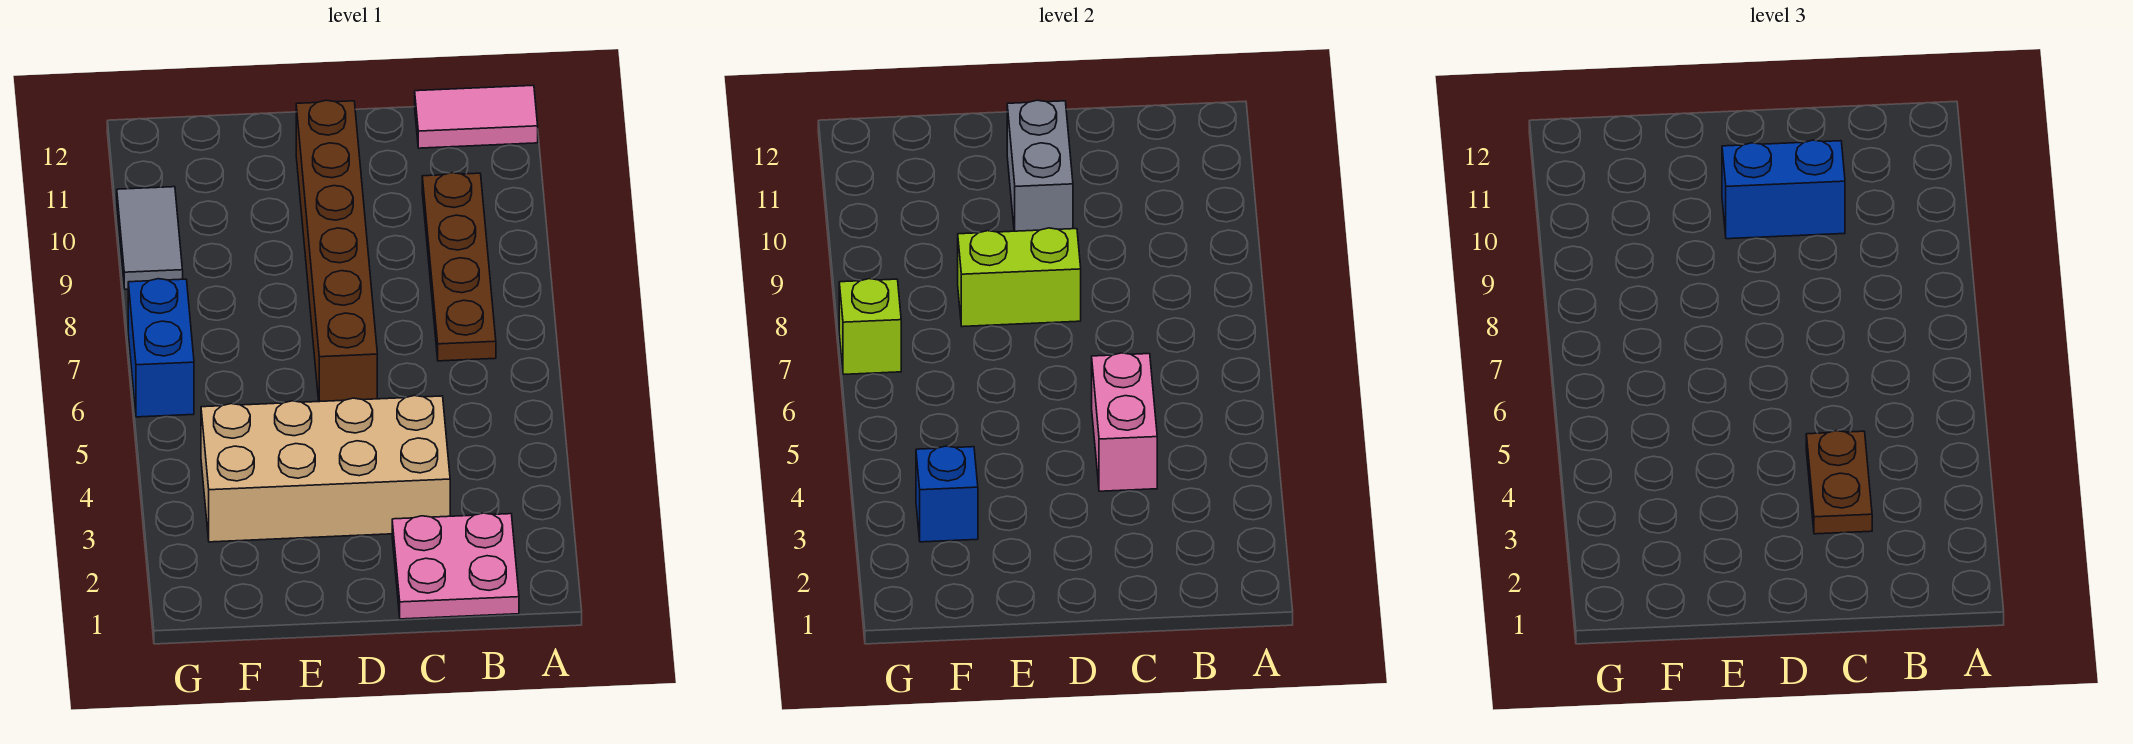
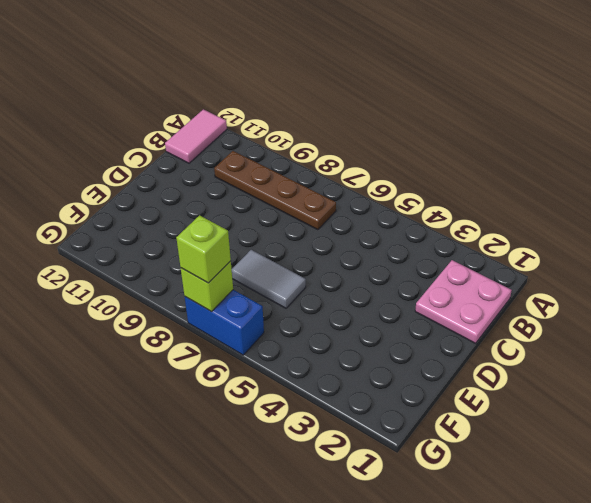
grey 1x2 tile [232,250,306,308] -> grey 1x2 tile moved to [117,187,183,289]
lime 1x1 brick [176,215,231,283] -> none
none -> tan 2x4 brick [201,396,450,542]
none -> brown 1x6 brick [296,100,377,402]
none -> pink 1x2 brick [1092,353,1157,491]

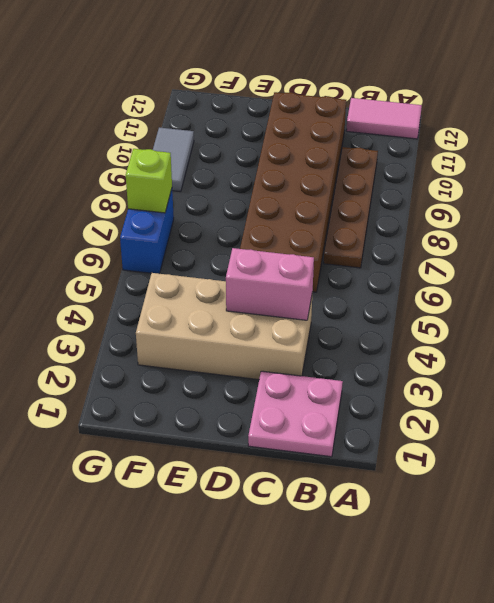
pink 1x2 brick [226,248,314,320] -> pink 1x2 brick turned to [1092,353,1157,491]
brown 2x6 brick [240,92,346,292] -> brown 1x6 brick [296,100,377,402]
none -> lime 1x2 brick [958,228,1081,327]
none -> grey 1x2 brick [1007,100,1073,231]
none -> blue 1x1 brick [916,446,978,542]

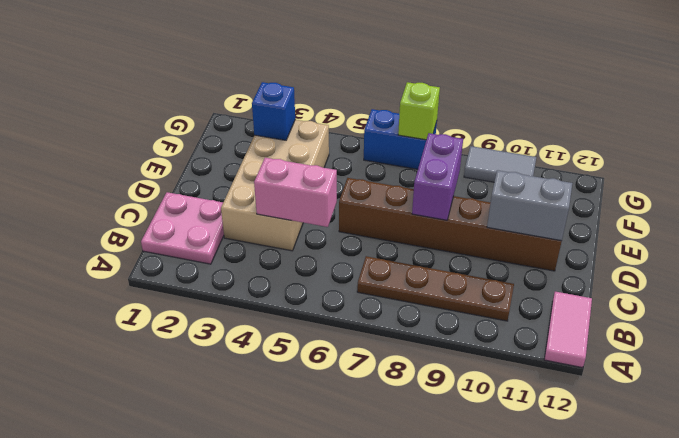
purple 1x2 brick [412,133,463,220] -> lime 1x2 brick [958,228,1081,327]
none -> brown 1x2 plate [1806,431,1872,534]
none -> blue 1x2 brick [1722,140,1845,239]

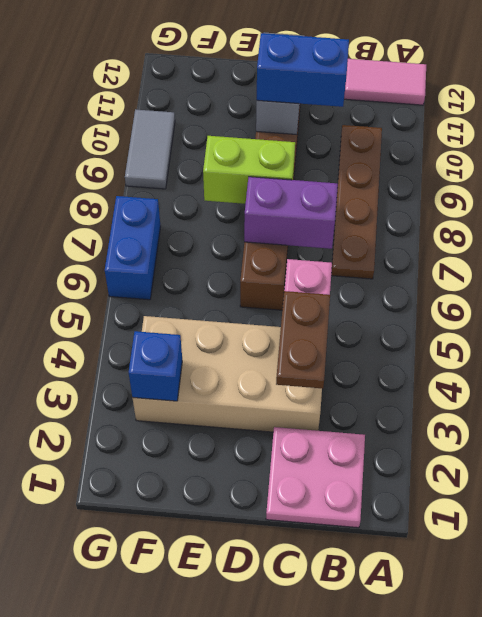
purple 1x2 brick [244,177,338,249] -> none
none -> lime 1x1 brick [839,279,901,374]

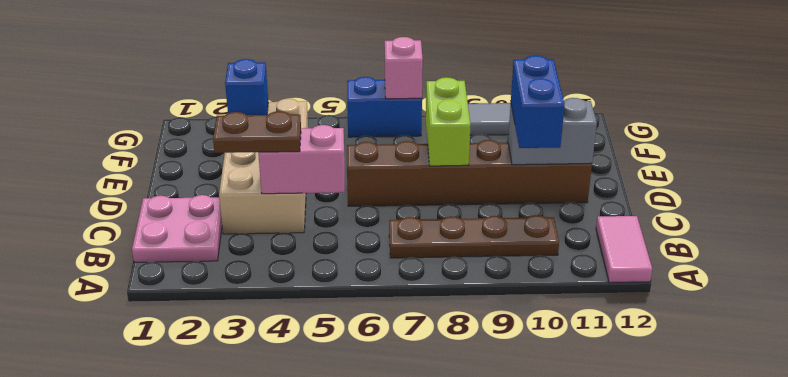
pink 1x1 brick [385,37,423,99] -> lime 1x1 brick [839,279,901,374]

